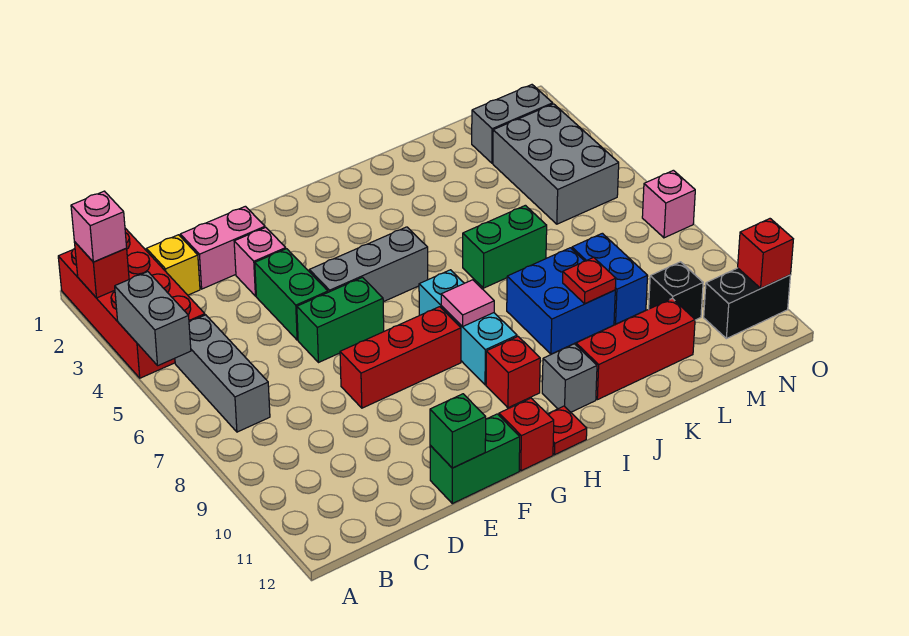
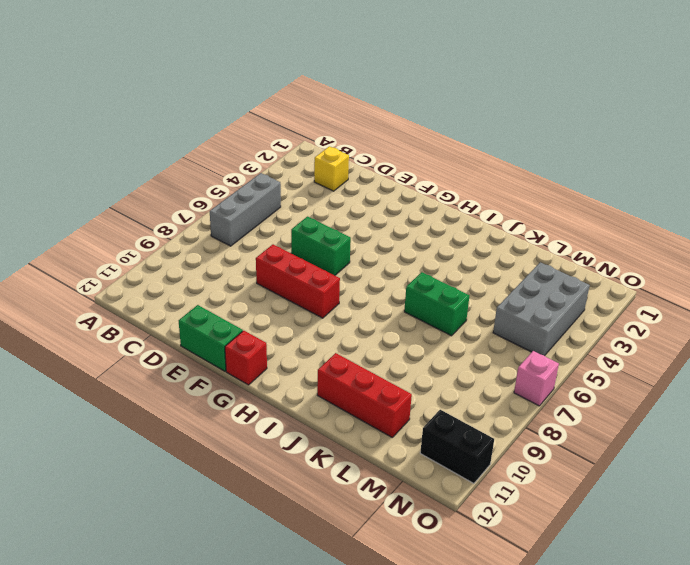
none -> red 2x4 brick [58,228,205,378]
none -> pink 1x2 brick [180,206,265,289]
none -> pink 1x1 brick [234,227,286,296]
none -> green 1x2 brick [255,249,328,340]

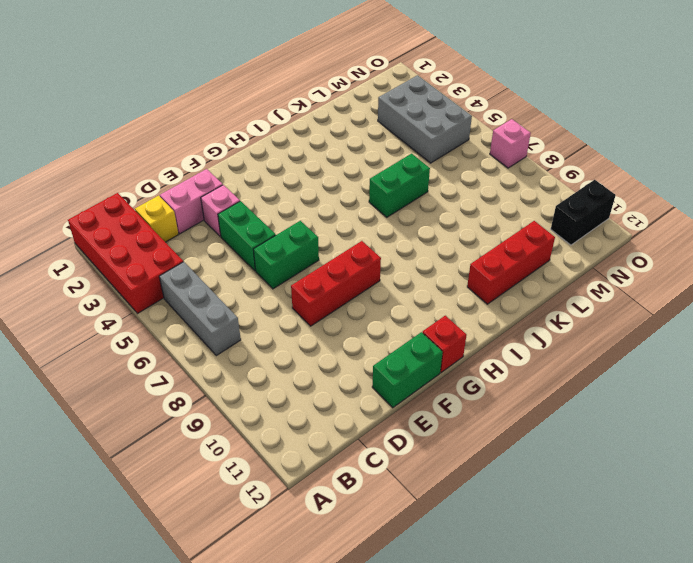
none -> grey 1x3 brick [309,227,428,302]
none -> cyan 1x3 brick [419,270,517,385]
none -> red 1x1 brick [486,337,540,408]
none -> red 1x1 plate [548,406,587,455]

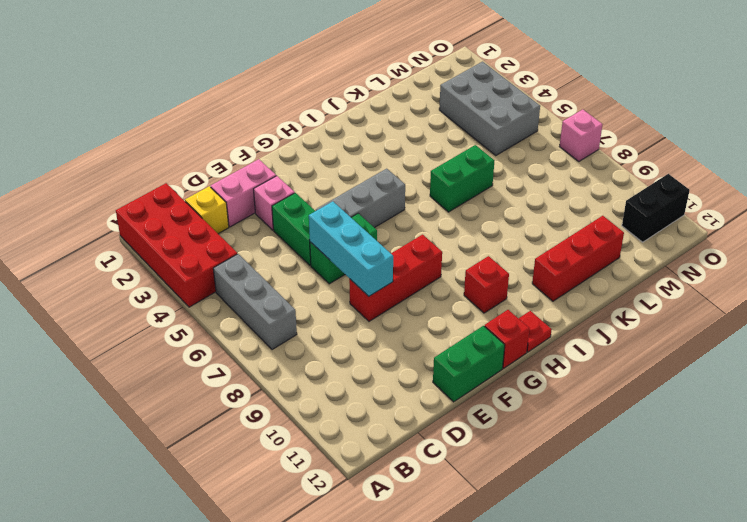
cyan 1x3 brick [309,201,393,296] -> cyan 1x3 brick moved to [419,270,517,385]
none -> grey 1x1 brick [542,344,597,412]
none -> blue 2x2 brick [507,248,615,354]
none -> blue 1x2 brick [572,233,648,324]
none -> grey 1x2 brick [472,85,553,163]

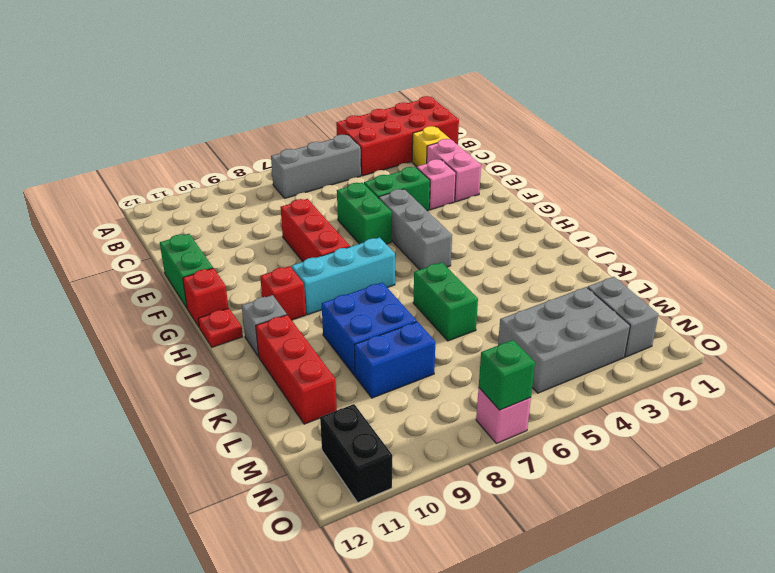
green 1x1 brick [479,340,535,410] -> green 1x1 brick moved to [430,394,486,468]
none -> black 1x1 brick [649,262,703,320]
none -> red 1x1 brick [74,242,129,298]
none -> grey 1x2 brick [115,272,191,365]
none -> pink 1x1 tile [441,280,494,327]

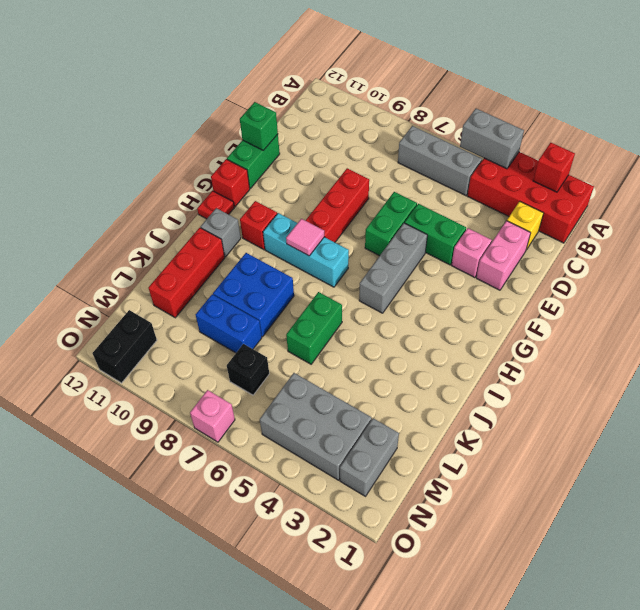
black 1x1 brick [227,344,269,395] -> black 1x1 brick moved to [649,262,703,320]
none -> red 1x1 plate [563,257,616,304]
none -> red 1x1 brick [738,219,793,288]
none -> pink 1x1 brick [71,191,127,262]

